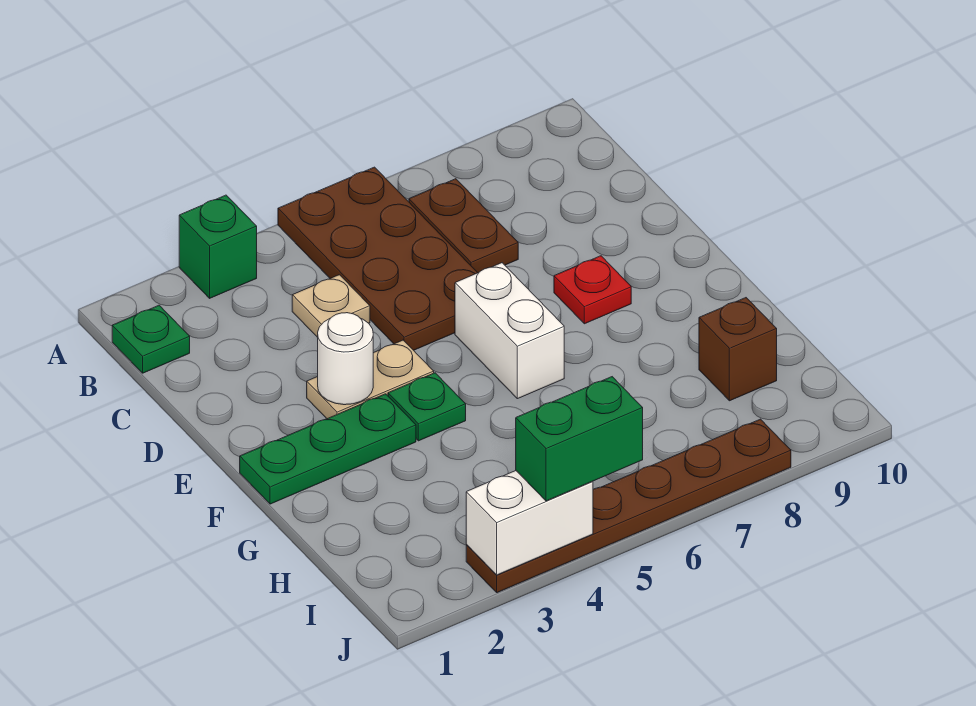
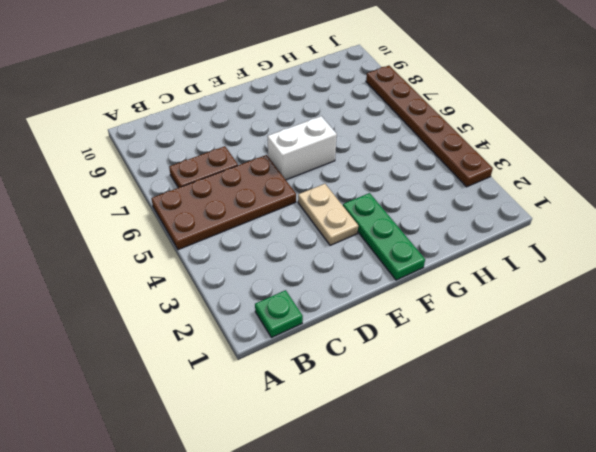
none -> green 1x1 brick [179,195,257,298]
none -> tan 1x1 plate [292,275,370,337]
none -> red 1x1 plate [554,256,631,324]

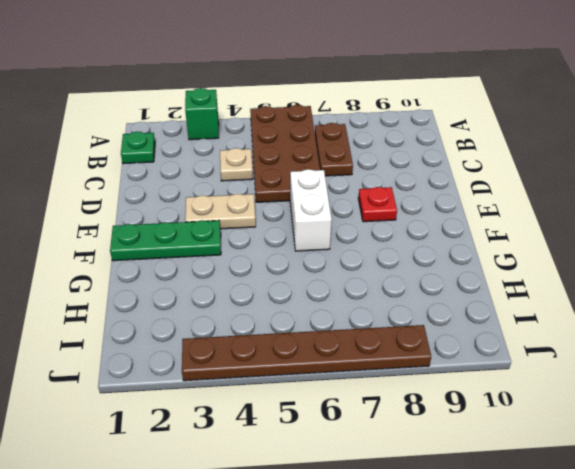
none -> green 1x1 plate [388,373,466,441]
none -> brown 1x1 brick [699,298,777,401]
none -> white 1x1 round brick [318,313,373,405]

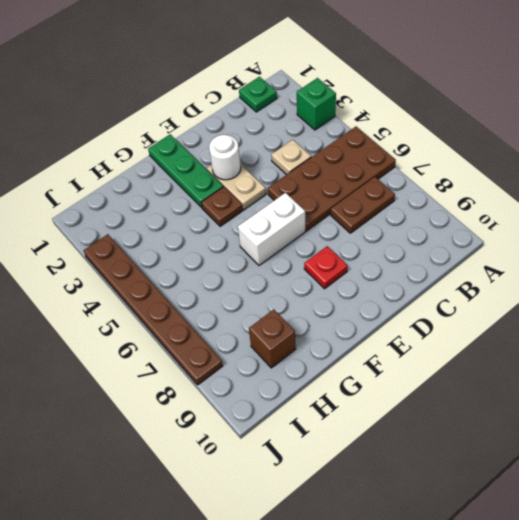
brown 1x1 plate [201,187,243,226] -> green 1x1 plate [388,373,466,441]
none -> white 1x2 brick [466,471,593,575]
none -> green 1x2 brick [516,377,643,501]

